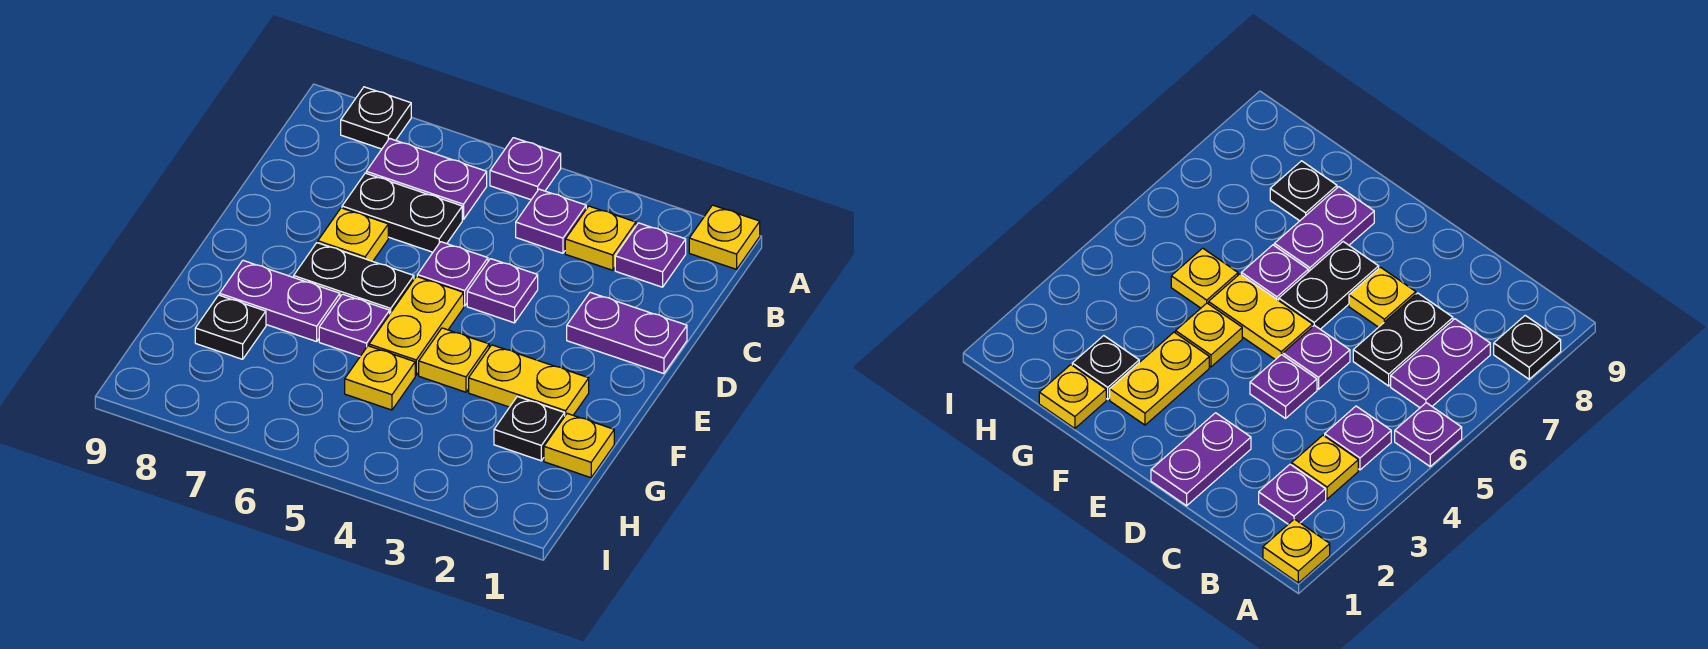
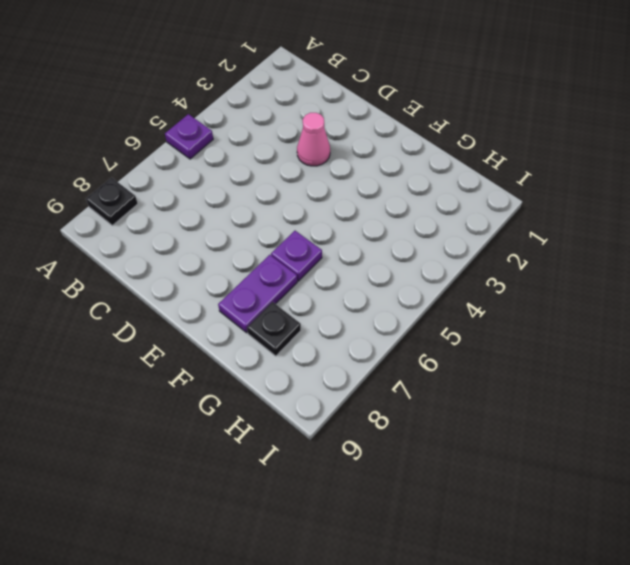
pink 1x1 cone [297,113,330,166] -> none
none -> yellow 1x1 plate [689,205,760,269]
none -> purple 1x1 plate [615,223,686,287]
none -> yellow 1x1 plate [565,206,636,270]

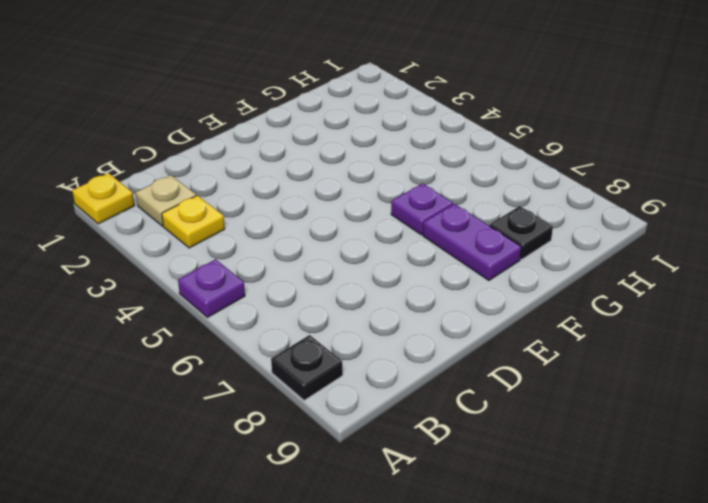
tan 1x1 plate [136,175,196,226] -> purple 1x1 plate [615,223,686,287]
none -> purple 1x1 plate [516,189,586,253]
none -> purple 1x2 plate [366,138,487,220]
none -> black 1x2 plate [342,173,462,252]

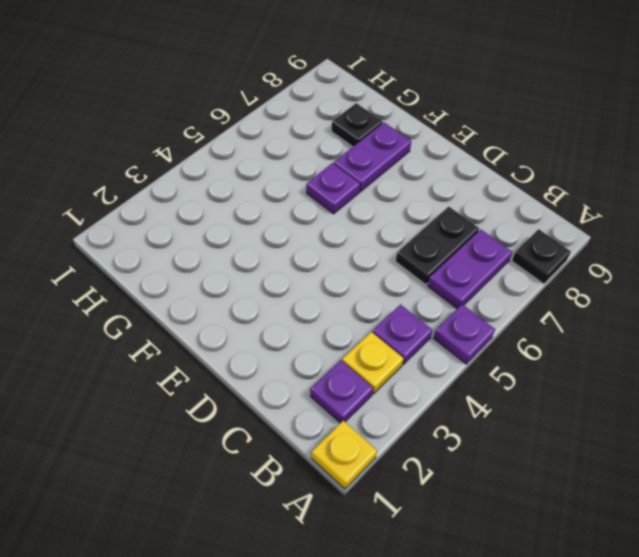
none -> purple 1x2 plate [567,292,687,374]
none -> purple 1x1 plate [467,259,538,323]
none -> purple 1x1 plate [417,242,488,306]

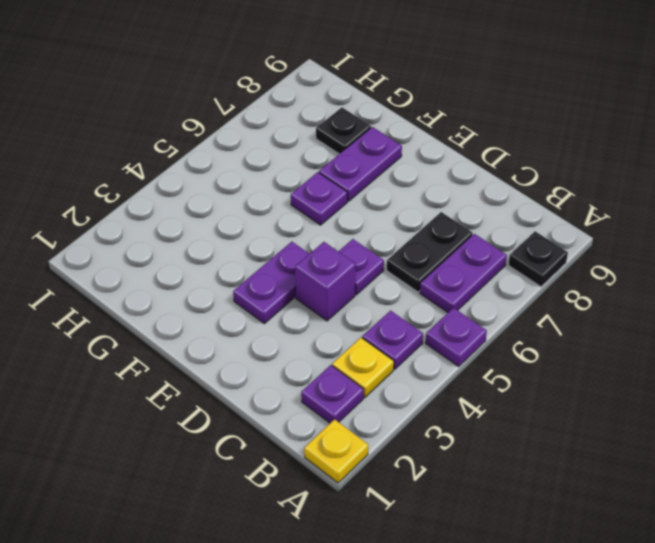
purple 1x1 brick [295,242,356,321] -> purple 1x1 plate [467,259,538,323]
purple 1x2 plate [233,242,309,324] -> purple 1x2 plate moved to [567,292,687,374]
none -> yellow 1x1 plate [318,208,388,261]
none -> yellow 1x2 plate [369,276,464,375]
none -> black 1x2 plate [294,243,414,313]

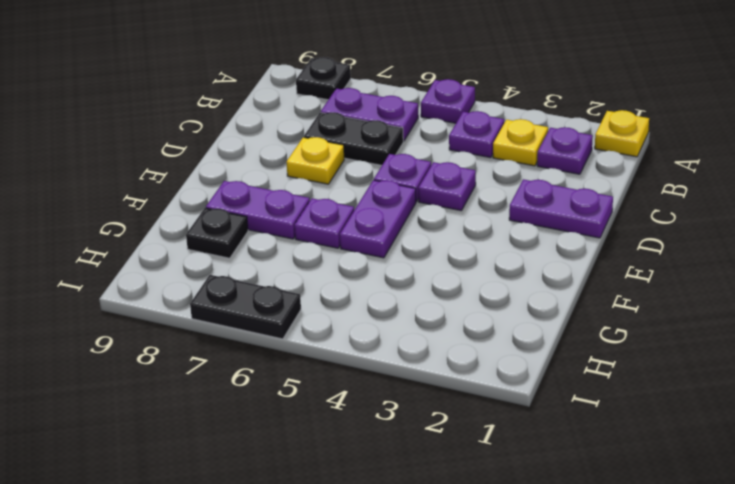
purple 1x2 plate [340,180,416,258] -> yellow 1x2 plate [369,276,464,375]
black 1x2 plate [190,275,301,339] -> black 1x2 plate moved to [294,243,414,313]
none -> yellow 1x2 plate [469,345,589,415]
none -> yellow 1x1 plate [419,328,489,392]
none -> yellow 1x1 plate [544,413,614,478]

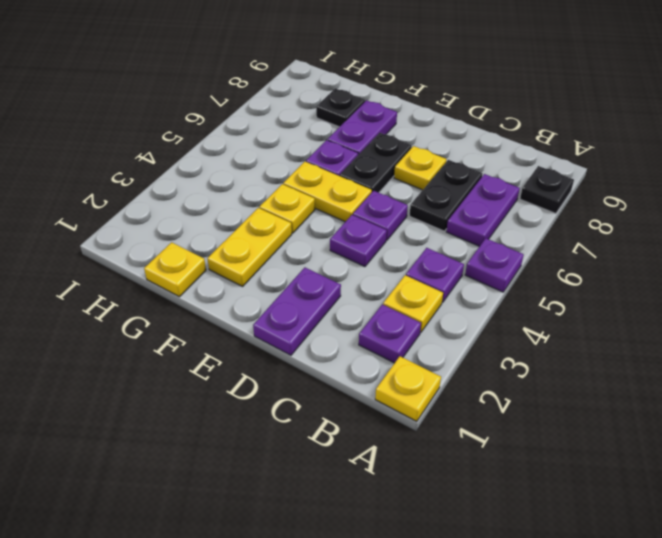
none -> black 1x1 plate [494,397,565,461]
none -> yellow 1x1 plate [345,346,415,410]

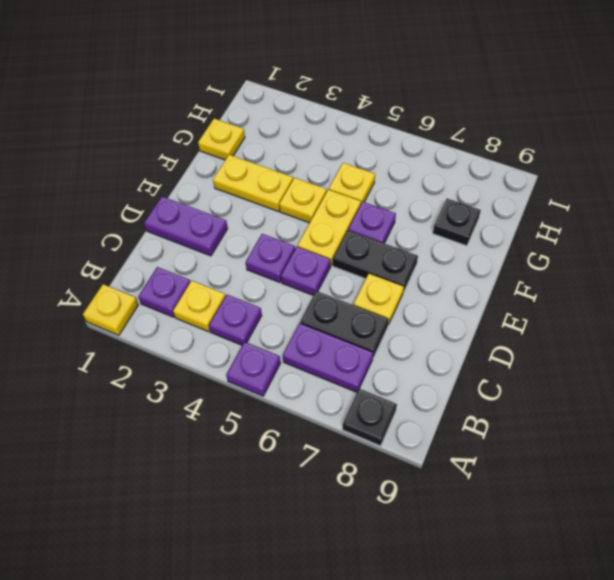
none -> purple 1x2 plate [220,261,340,342]
none -> black 1x1 plate [494,397,565,461]

